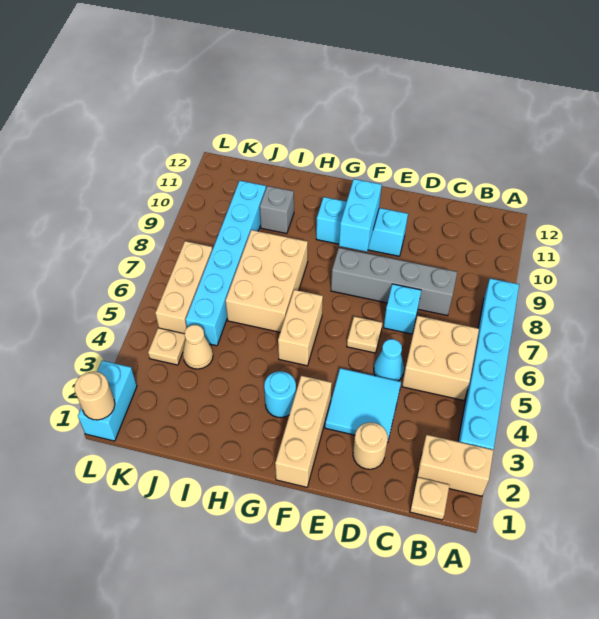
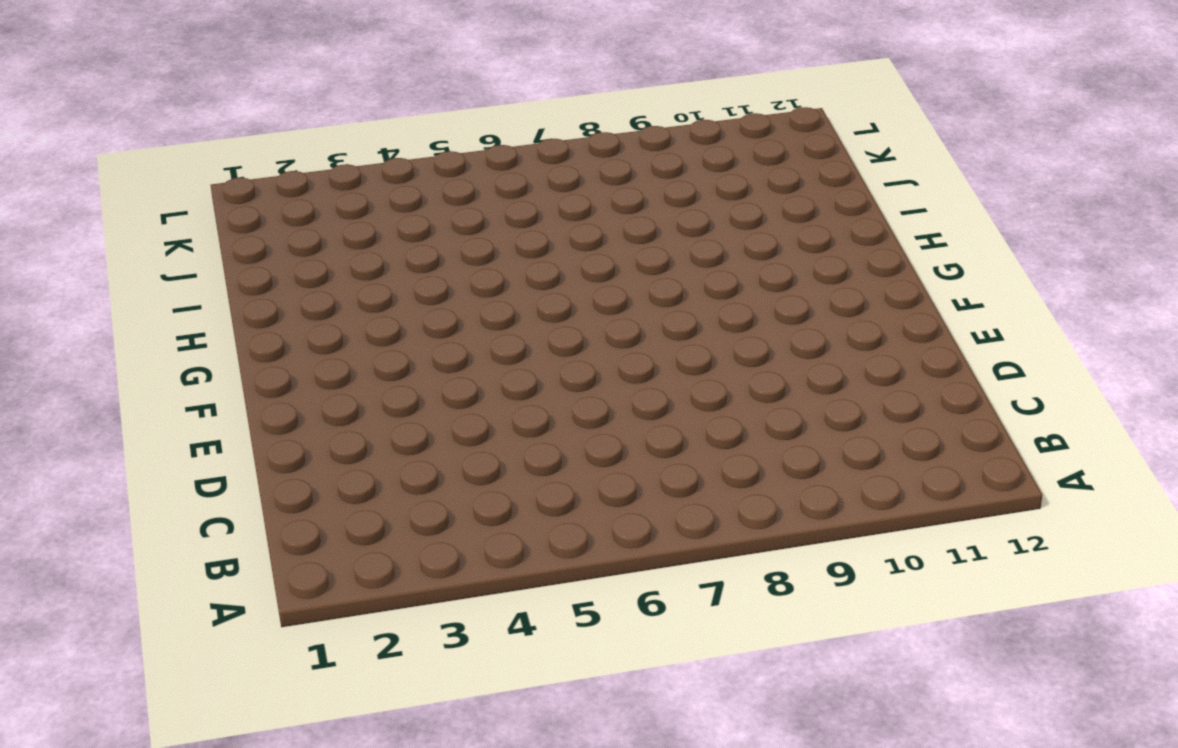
none -> tan 1x2 brick [417,435,494,496]
none -> cyan 1x6 brick [458,278,519,450]
none -> tan 1x1 plate [410,477,449,520]

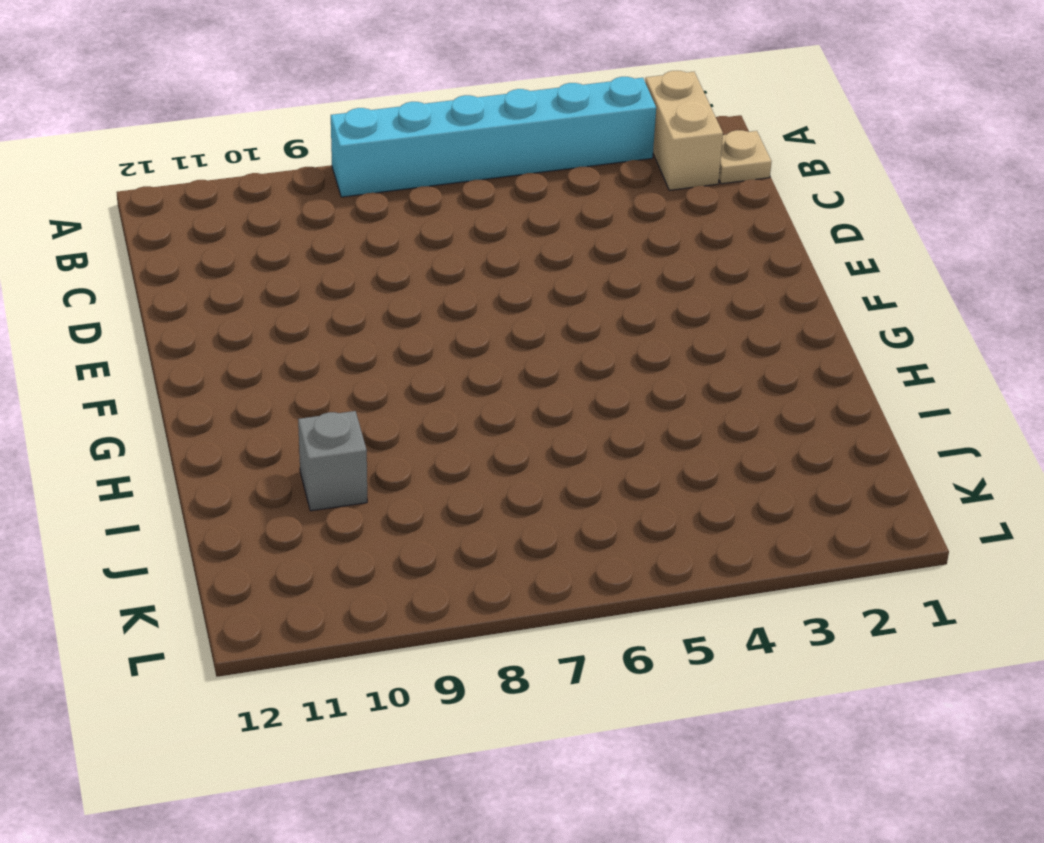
none -> tan 2x2 brick [402,316,479,400]
none -> grey 1x4 brick [331,248,457,316]
none -> tan 1x1 round brick [353,422,388,469]

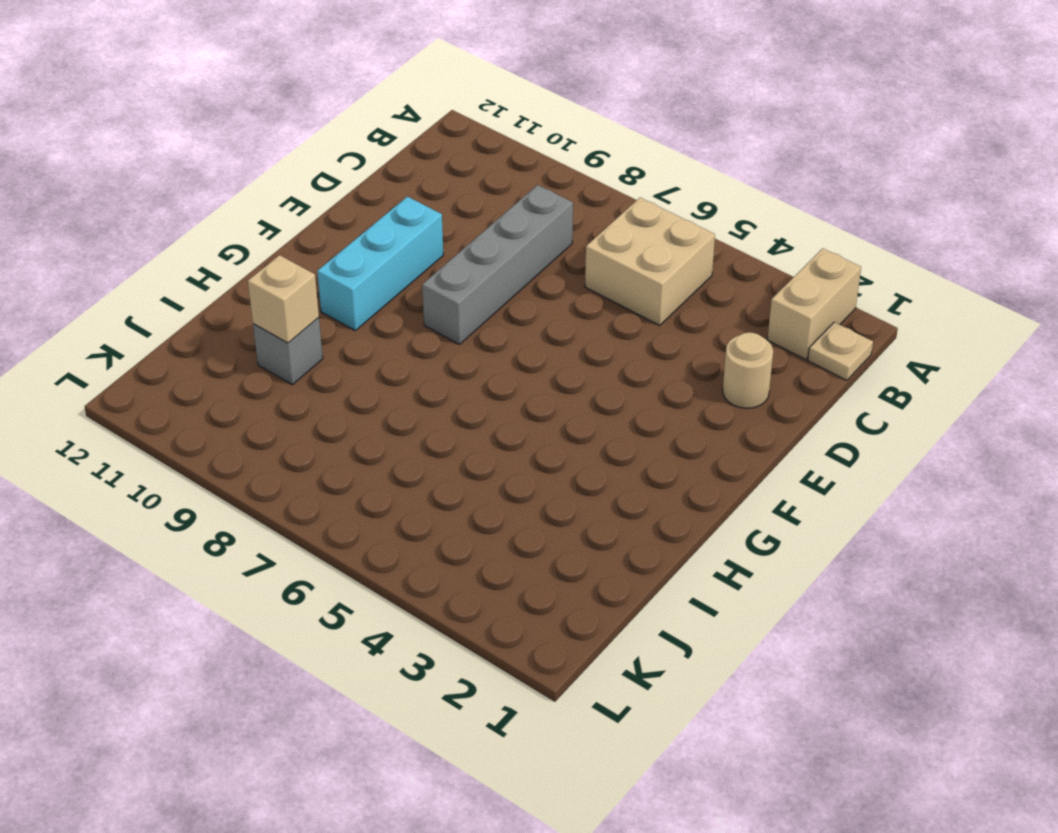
tan 1x1 brick [248,255,319,343] -> none
none -> cyan 1x6 brick [458,278,519,450]
none -> cyan 2x2 tile [325,368,401,443]
none -> cyan 1x1 cone [374,339,404,381]

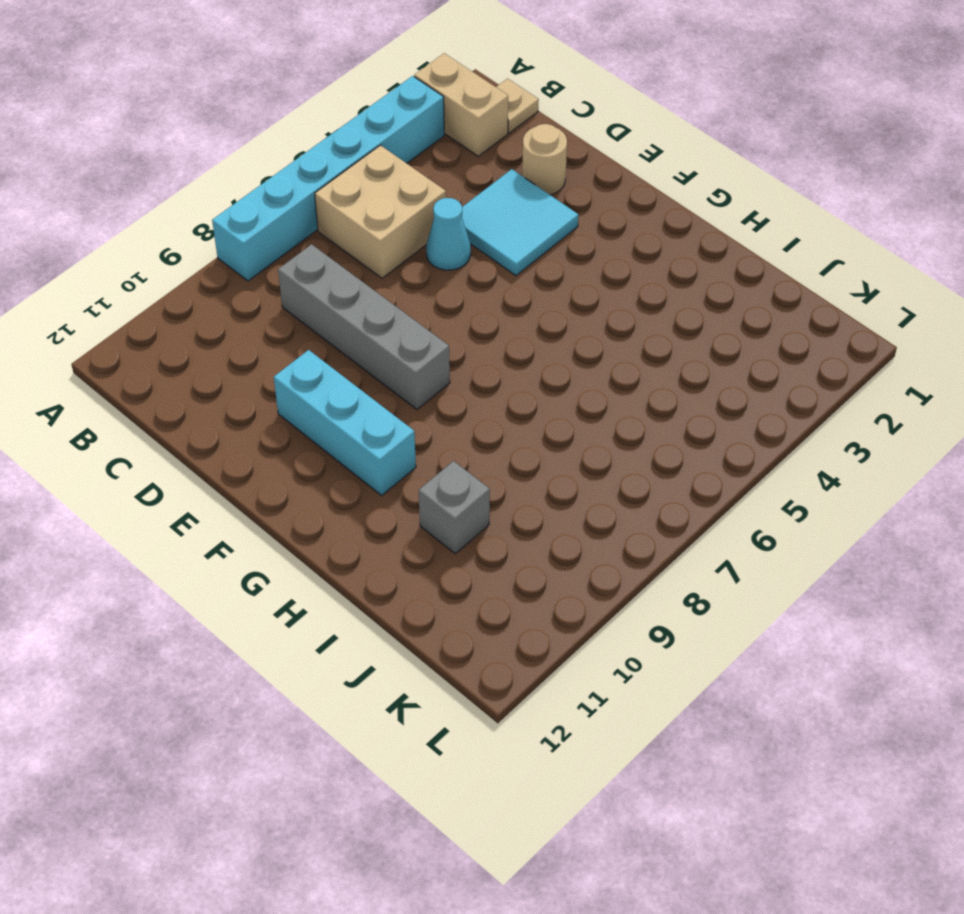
none -> cyan 1x1 brick [384,284,421,334]
none -> tan 1x1 plate [347,316,382,353]
none -> tan 1x3 brick [275,376,332,487]

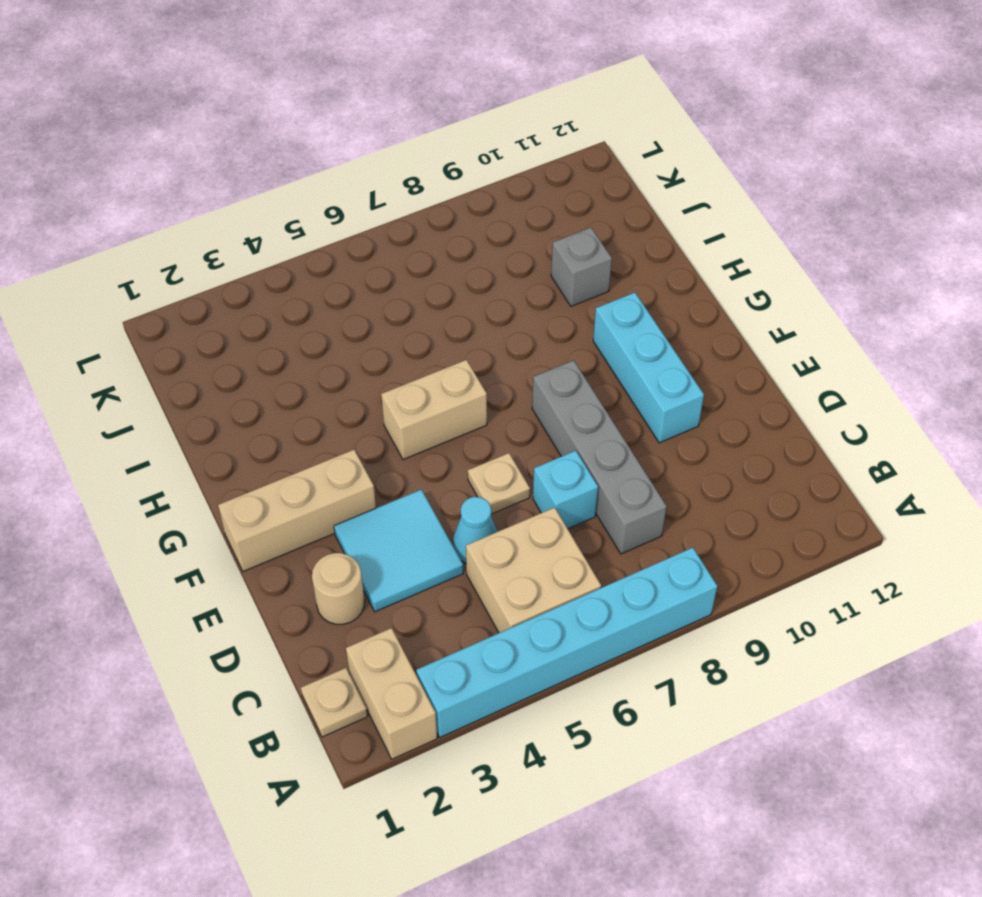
none -> cyan 1x1 round brick [264,371,296,418]
none -> tan 2x3 brick [226,230,308,332]
none -> tan 1x1 cone [183,325,213,369]

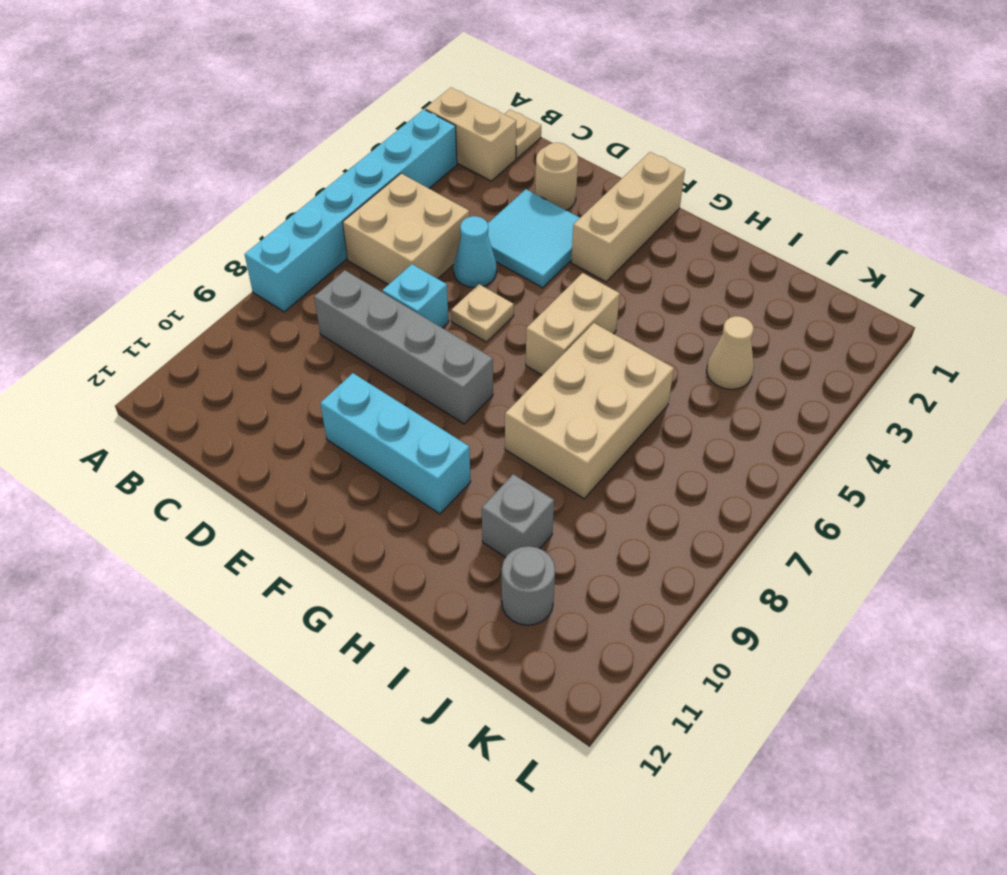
grey 1x1 round brick [502,546,555,625] -> none
none -> cyan 1x1 round brick [264,371,296,418]
none -> cyan 1x6 brick [186,181,266,346]
none -> tan 1x1 plate [148,328,186,365]

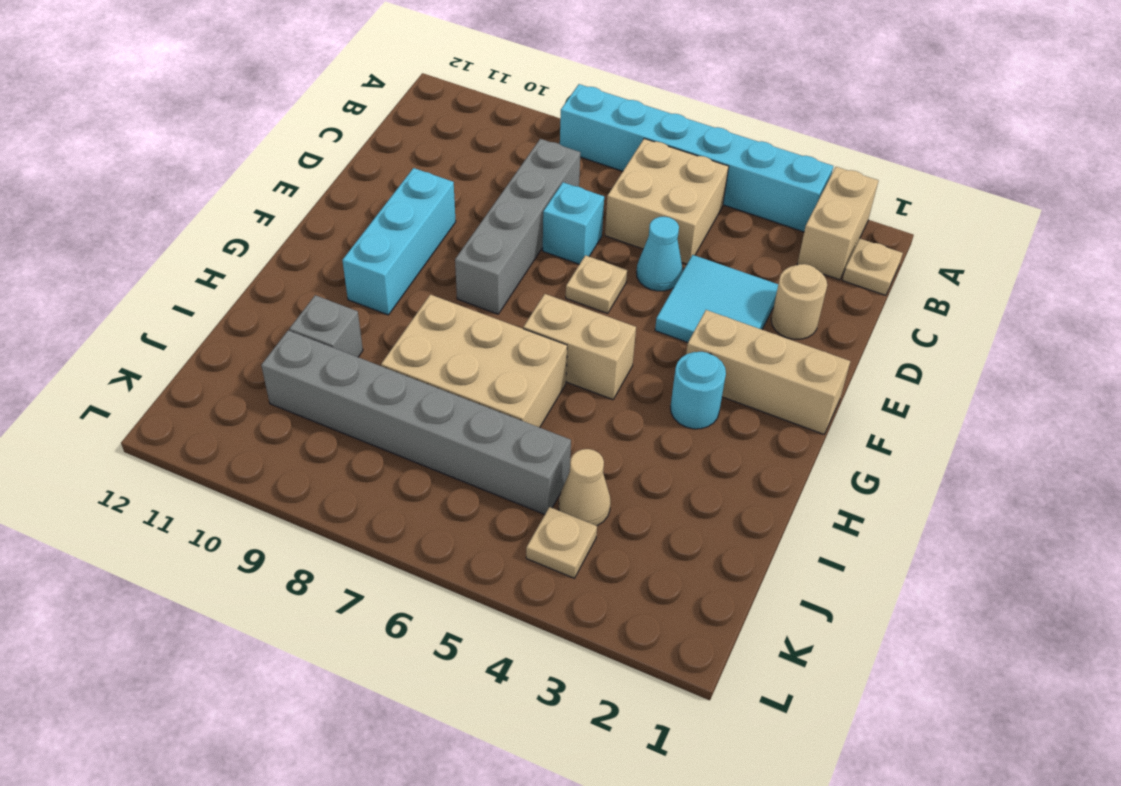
grey 1x6 brick [261,330,571,514] -> cyan 1x6 brick [186,181,266,346]
none -> tan 1x3 brick [155,241,213,334]
none -> cyan 1x2 brick [78,361,137,441]
none -> cyan 1x2 brick [339,179,382,252]

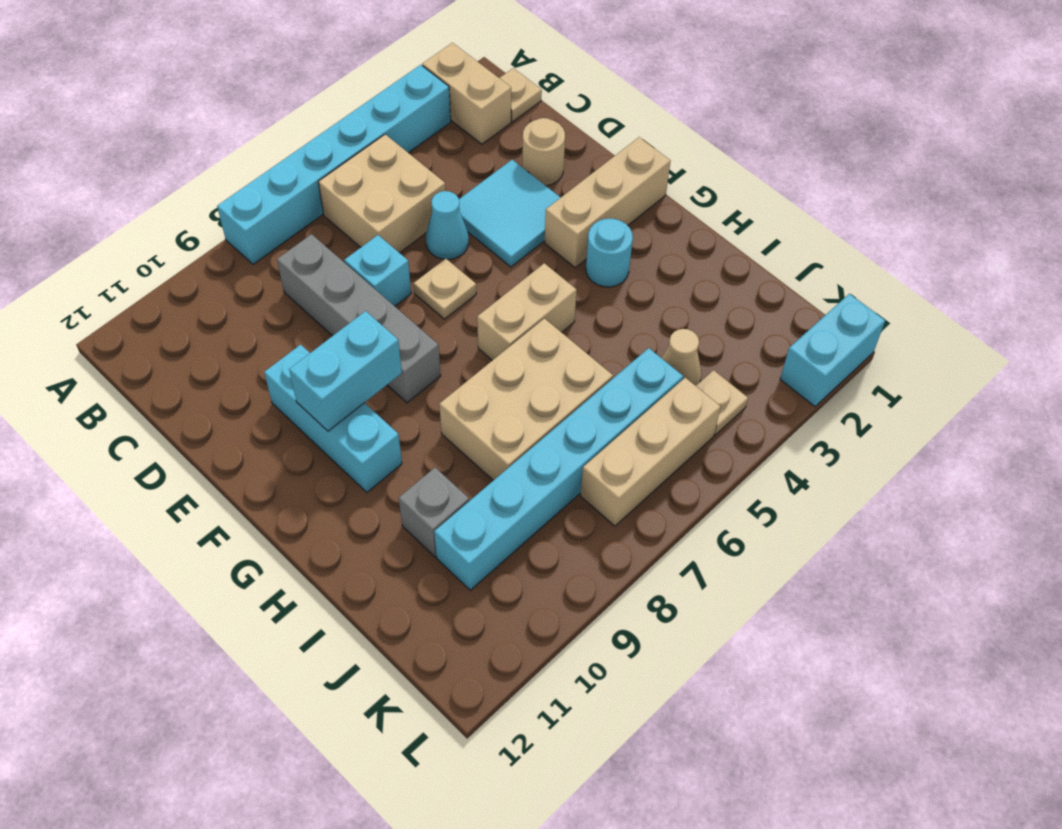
none -> tan 1x1 round brick [74,371,115,420]

